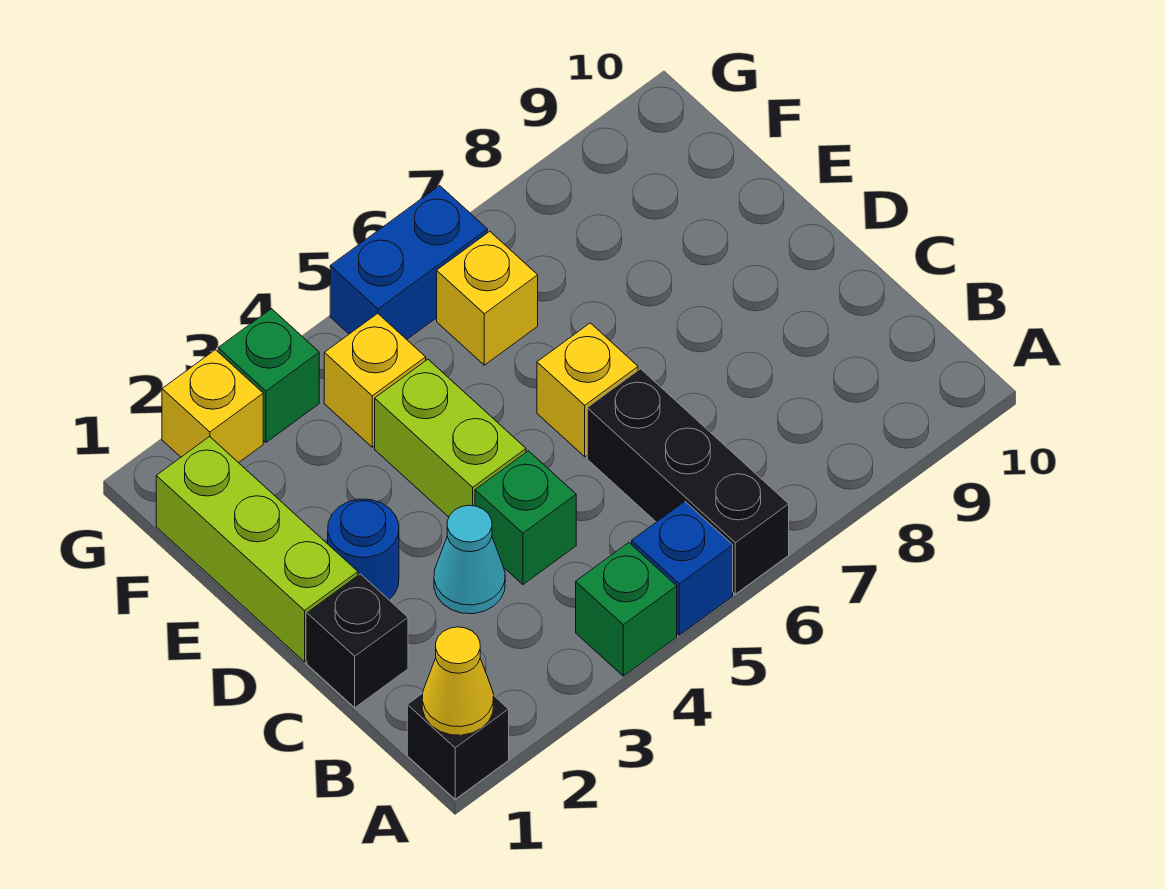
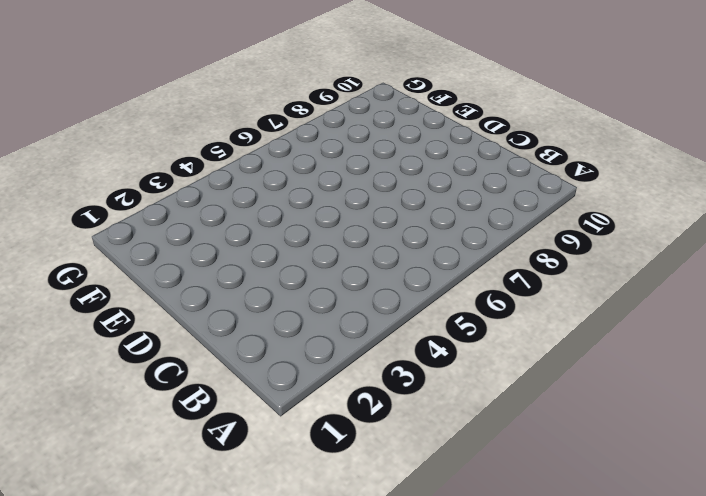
none -> black 1x1 brick [407,693,509,799]
none -> green 1x1 brick [576,543,677,676]
none -> blue 1x1 brick [632,502,733,635]

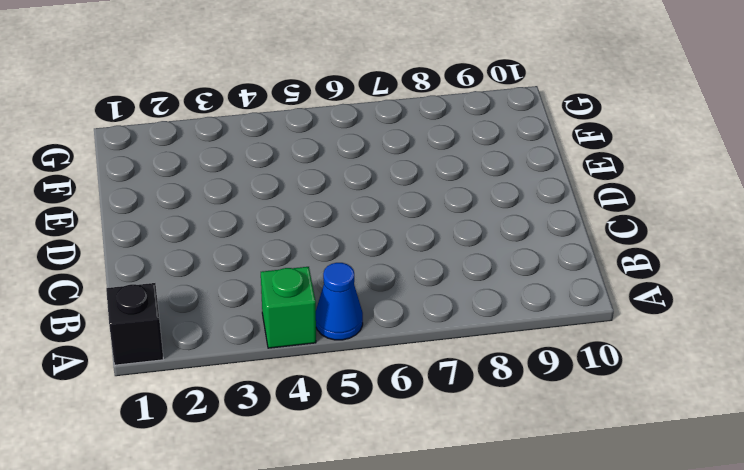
blue 1x1 cone [316,263,363,340] -> blue 1x1 brick [632,502,733,635]
none -> black 1x3 brick [587,369,789,594]
none -> black 1x1 brick [307,574,408,708]
none -> cyan 1x1 cone [434,505,505,614]

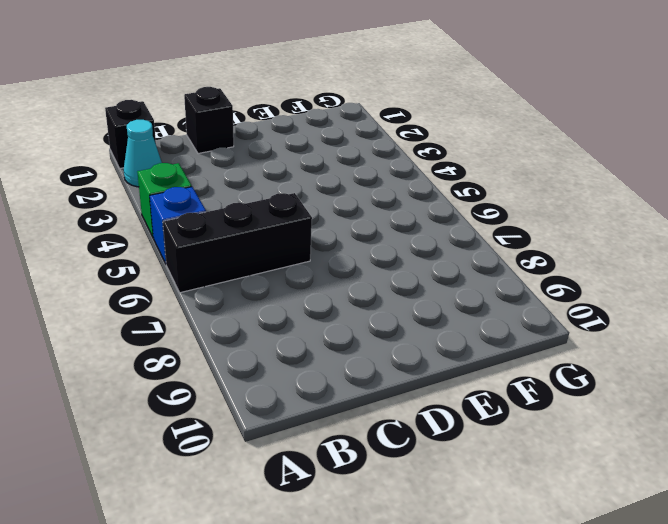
cyan 1x1 cone [124,120,162,187] -> cyan 1x1 cone moved to [434,505,505,614]
none -> green 1x1 brick [475,451,576,585]
none -> lime 1x3 brick [156,437,358,662]
none -> blue 1x1 round brick [328,499,399,599]

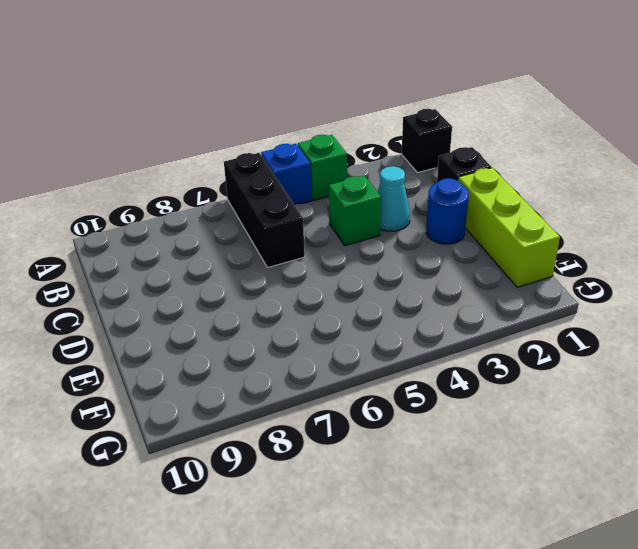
none -> lime 1x2 brick [375,359,526,517]
none -> yellow 1x1 brick [537,323,638,457]
none -> yellow 1x1 brick [324,313,426,447]

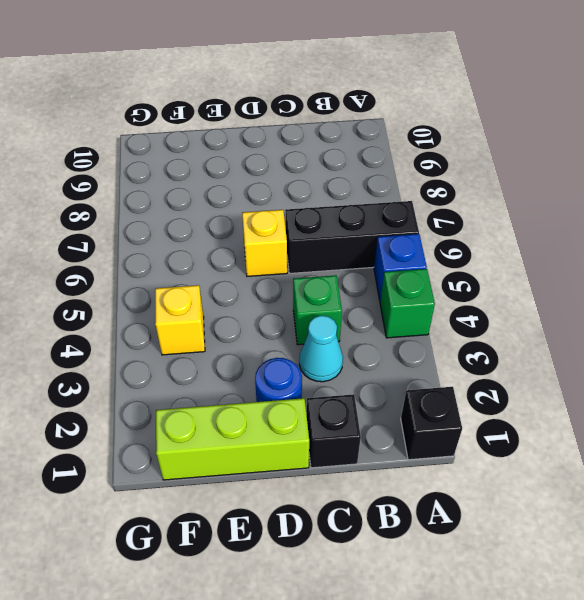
none -> lime 1x2 brick [375,359,526,517]
none -> yellow 1x1 brick [437,232,538,365]
none -> yellow 1x1 brick [162,350,263,463]

